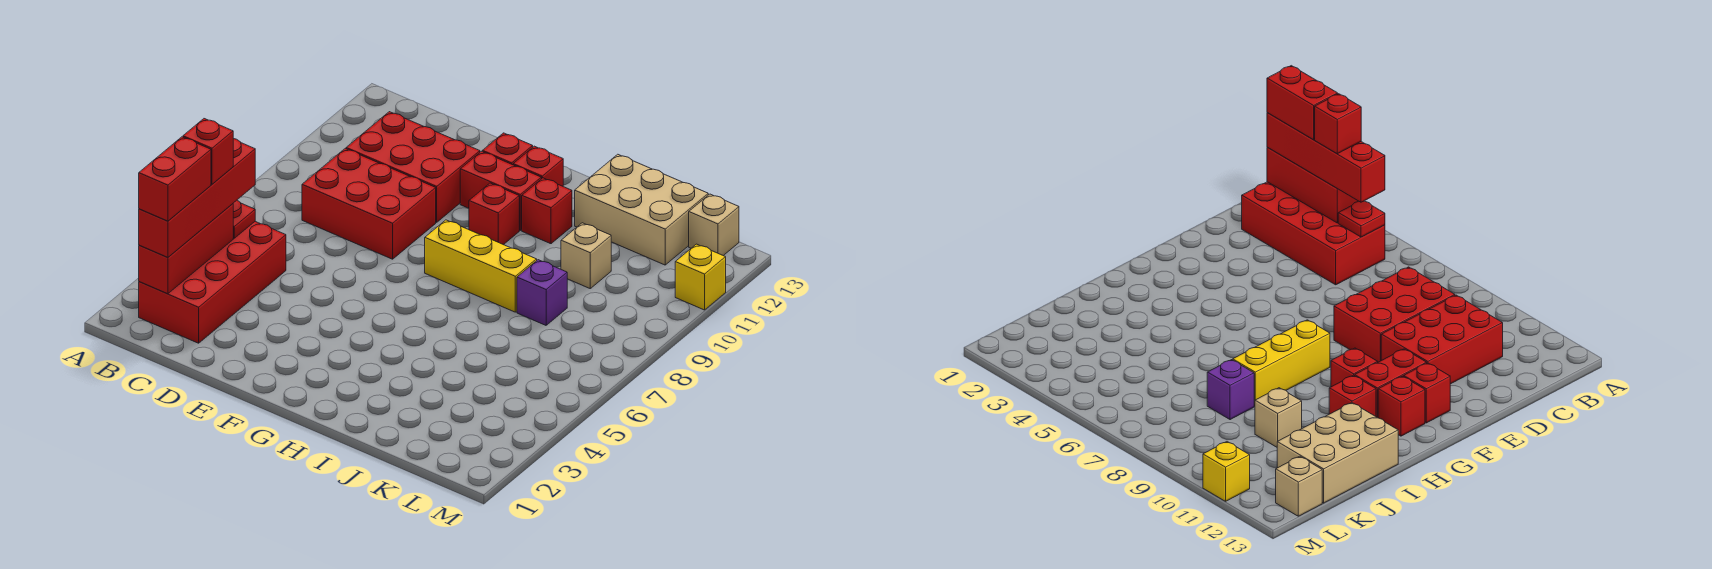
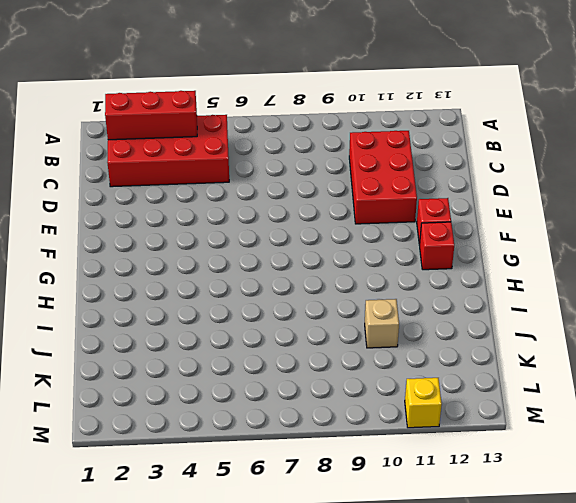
none -> red 2x3 brick [302,149,436,259]
none -> red 1x2 brick [460,151,541,230]
none -> yellow 1x3 brick [425,220,537,312]

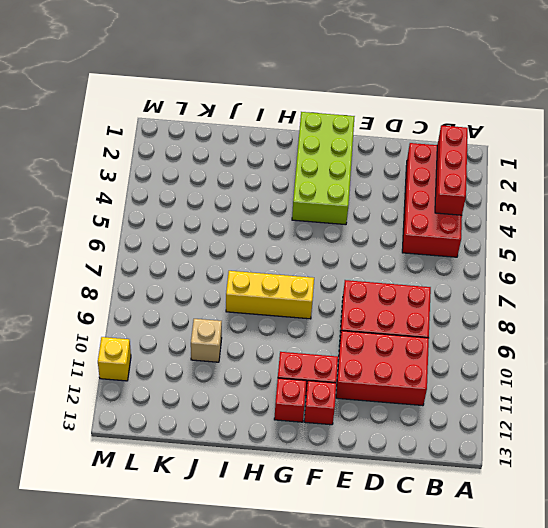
lime 2x4 brick [292,112,355,225] -> none
none -> red 1x1 brick [469,183,519,245]
none -> red 1x1 brick [522,178,572,244]
none -> tan 2x3 brick [575,154,708,265]

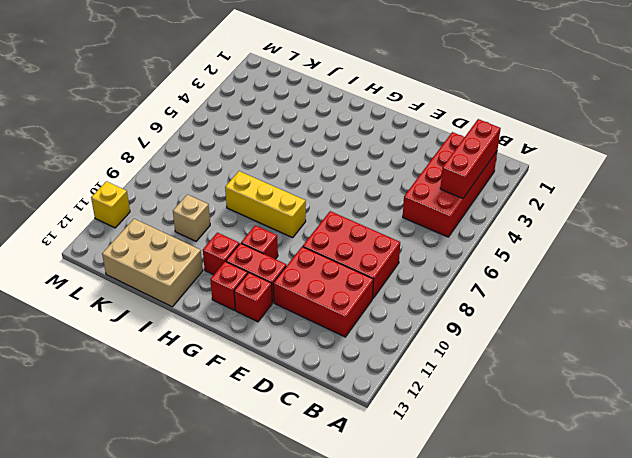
none -> purple 1x1 brick [517,260,567,325]
none -> tan 1x1 brick [689,194,739,256]
none -> red 1x1 plate [233,200,255,238]

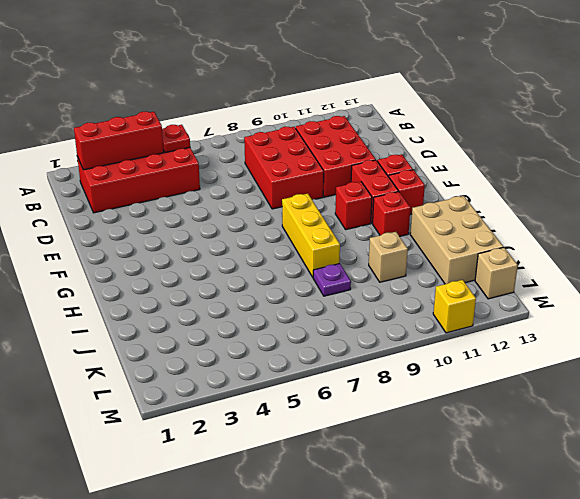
purple 1x1 plate [313,263,351,296] -> purple 1x1 brick [517,260,567,325]
none -> red 1x4 brick [139,139,255,258]
none -> red 1x2 brick [139,137,211,221]
none -> red 1x1 brick [183,119,233,184]

